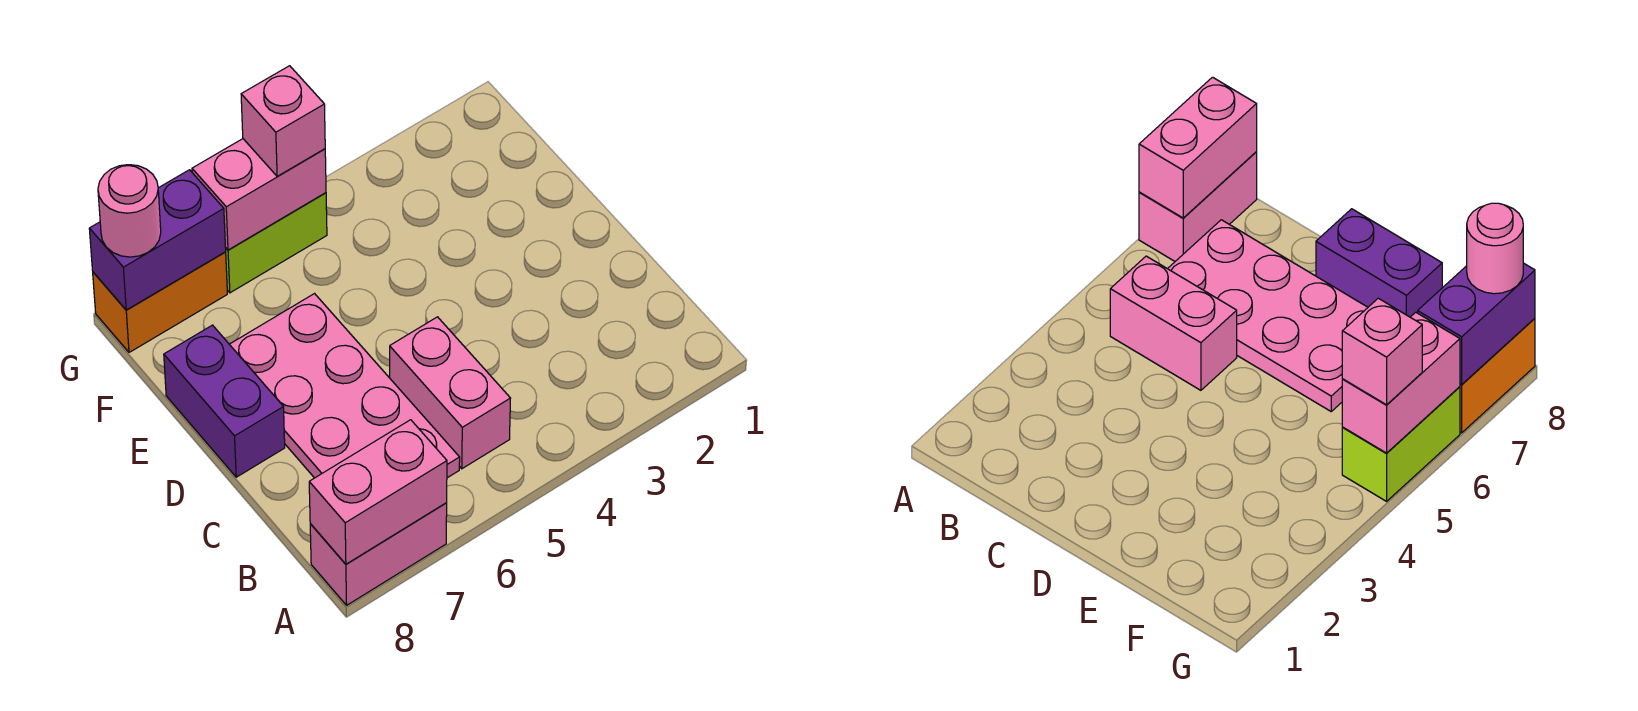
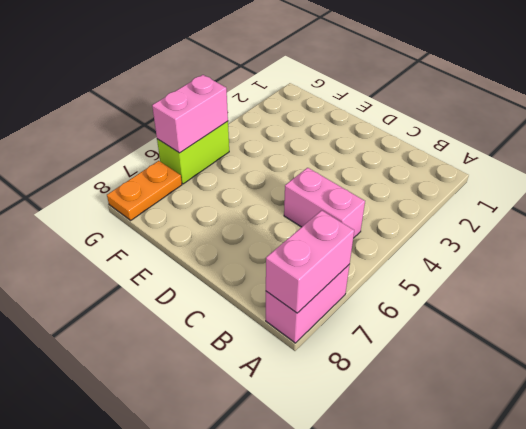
orange 1x2 plate [107,161,182,220] -> orange 1x2 brick [93,252,227,352]
none -> pink 2x4 plate [229,294,460,478]
none -> purple 1x2 brick [164,325,285,477]

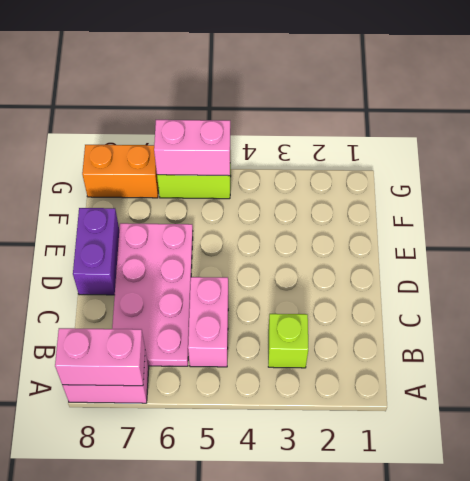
lime 1x1 brick [268,314,308,368] -> none
none -> purple 1x2 brick [89,170,226,310]
none -> pink 1x1 brick [241,66,325,176]

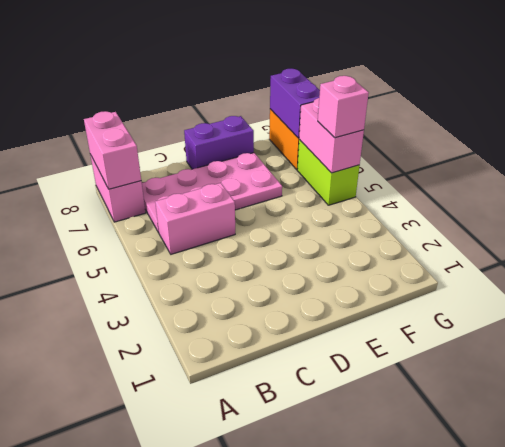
none -> pink 1x1 round brick [98,165,161,257]

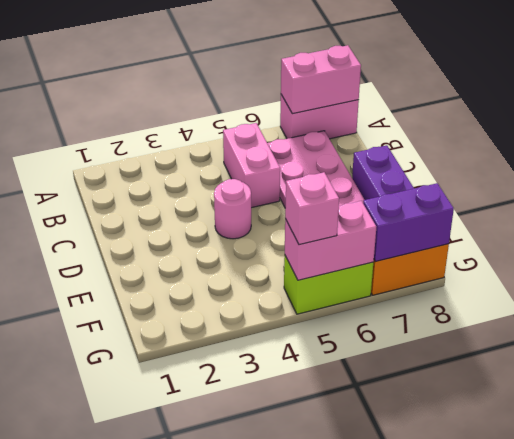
pink 1x1 round brick [214,179,251,239] -> pink 1x1 round brick moved to [98,165,161,257]

